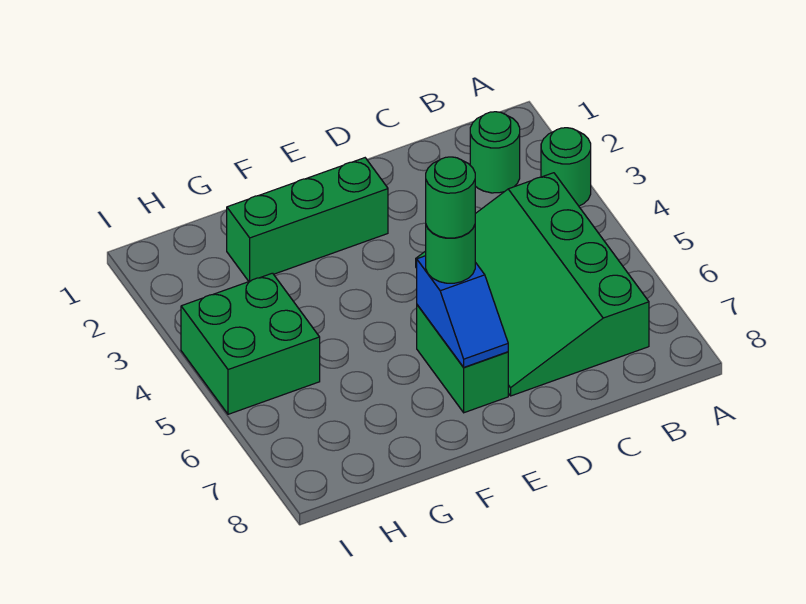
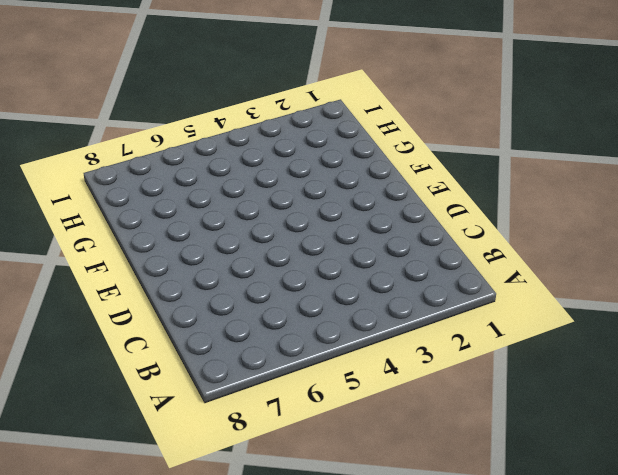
none -> green 1x1 round brick [541,128,591,206]
none -> green 1x1 round brick [470,112,520,193]

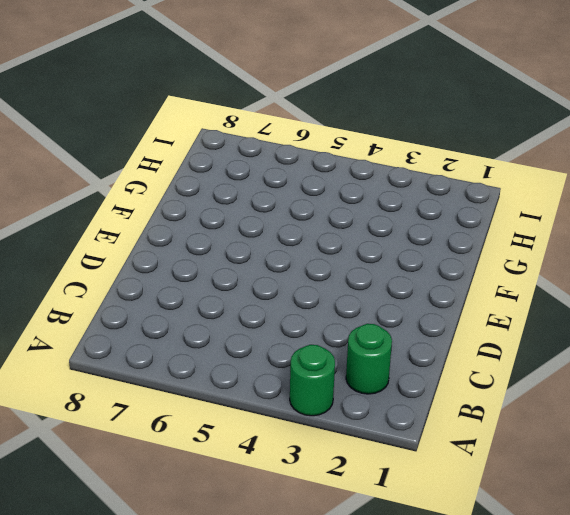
none -> green 3x4 slope [416,173,649,396]
none -> green 1x3 brick [227,158,388,281]

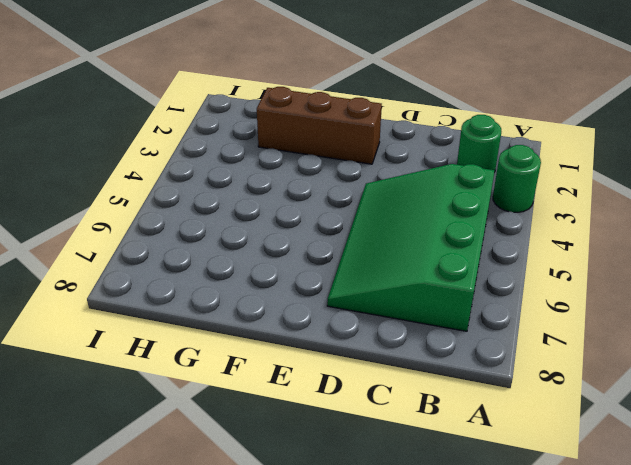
brown 1x3 brick [257,87,382,164] -> green 1x3 brick [227,158,388,281]
none -> green 1x2 brick [417,305,508,413]
none -> green 2x2 brick [181,273,320,414]

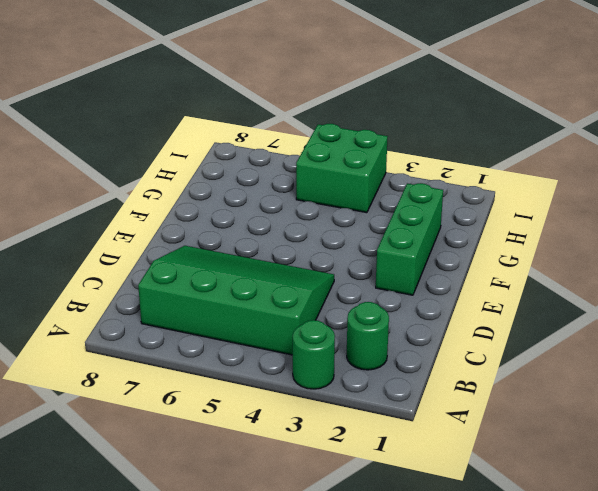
none -> green 1x2 brick [417,305,508,413]
none -> blue 1x2 slope [417,256,508,367]

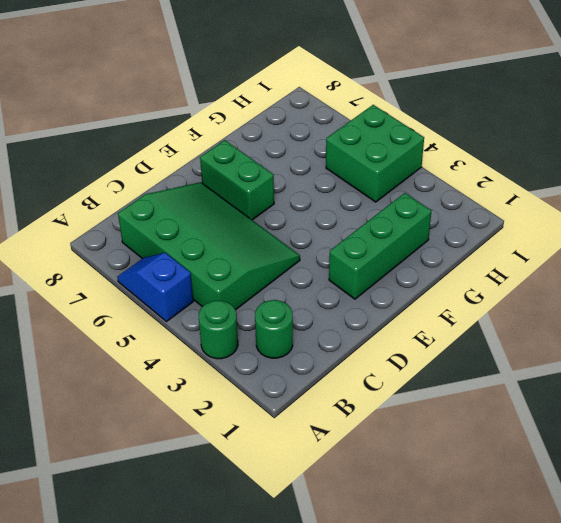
blue 1x2 slope [117,253,193,321] -> blue 1x2 slope moved to [417,256,508,367]
none -> green 1x1 round brick [426,225,475,283]
none -> green 1x1 round brick [426,157,475,238]

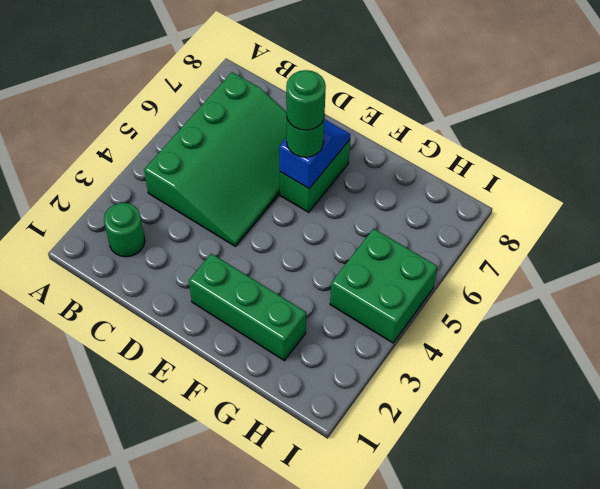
none -> green 1x1 round brick [541,128,591,206]

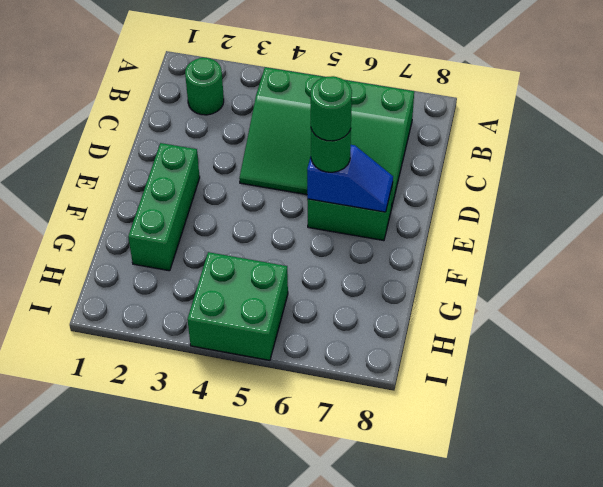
none -> green 1x1 round brick [541,128,591,206]

